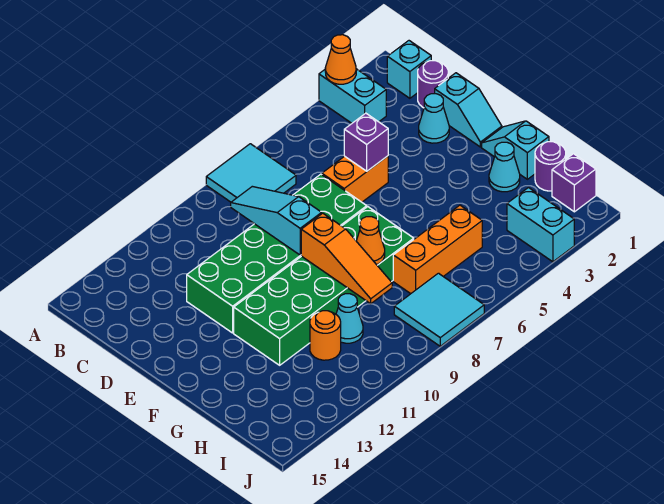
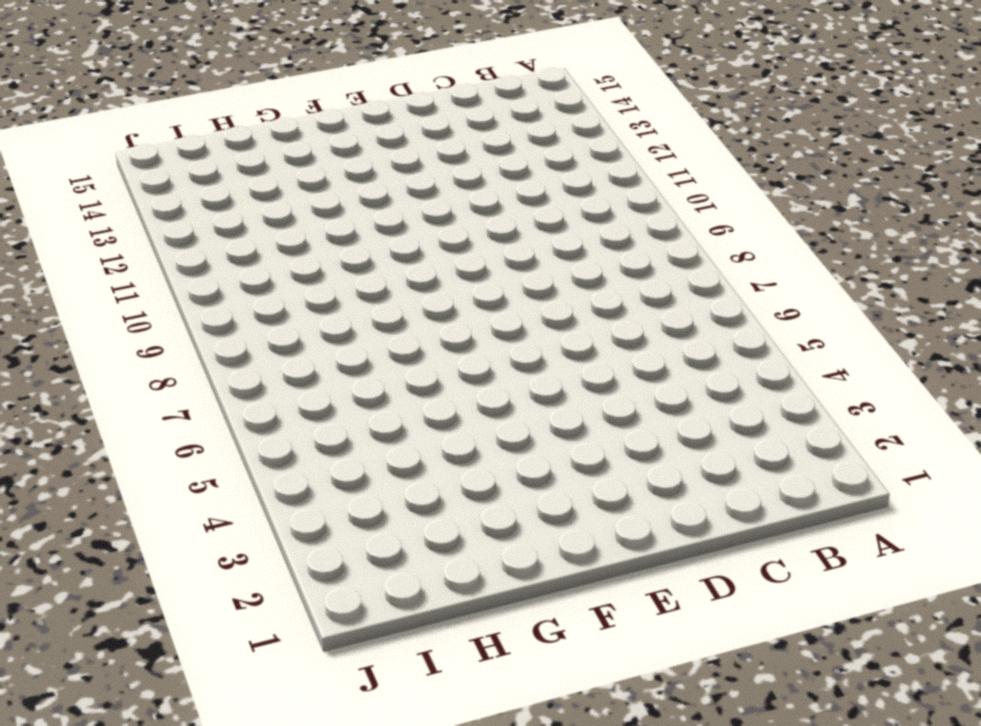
none -> cyan 1x2 brick [319,69,386,123]
none -> cyan 2x2 tile [206,144,296,202]
none -> cyan 1x1 brick [387,41,431,98]

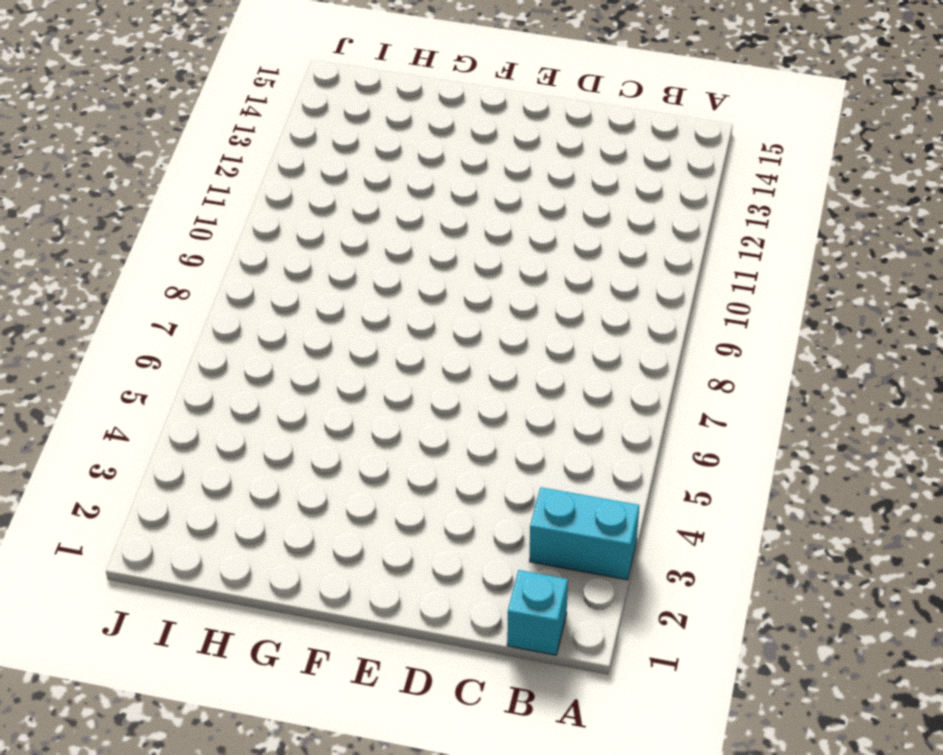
none -> cyan 2x2 tile [206,144,296,202]
none -> purple 1x1 round brick [418,61,448,108]
none -> cyan 1x2 slope [435,73,502,147]

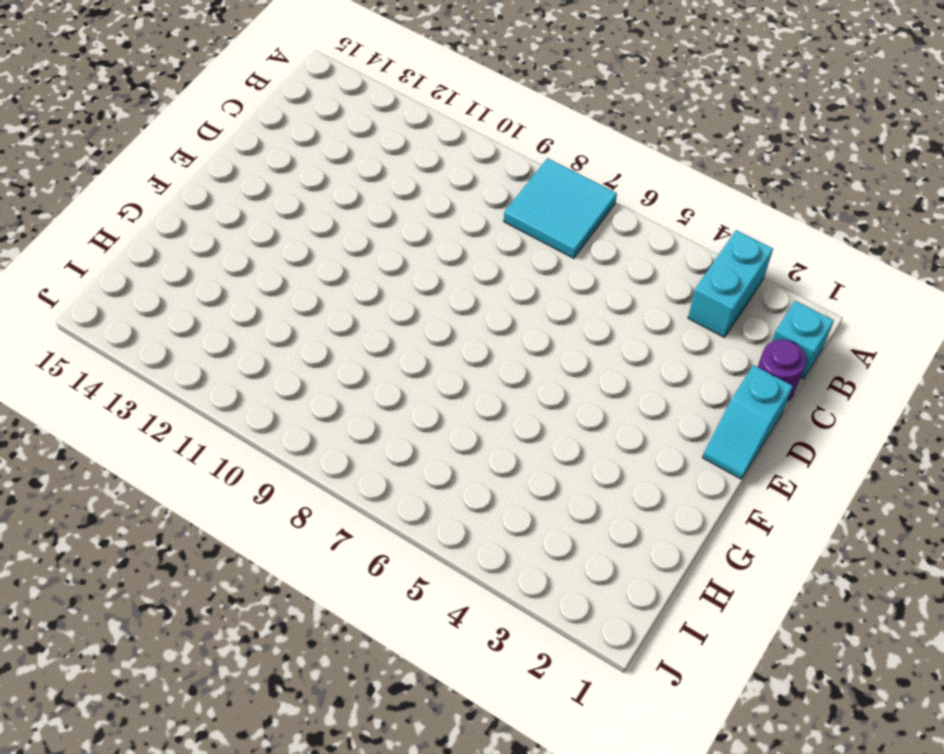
none -> cyan 1x1 cone [419,94,449,143]
none -> orange 1x2 brick [322,156,388,202]
none -> green 2x6 brick [187,174,367,333]

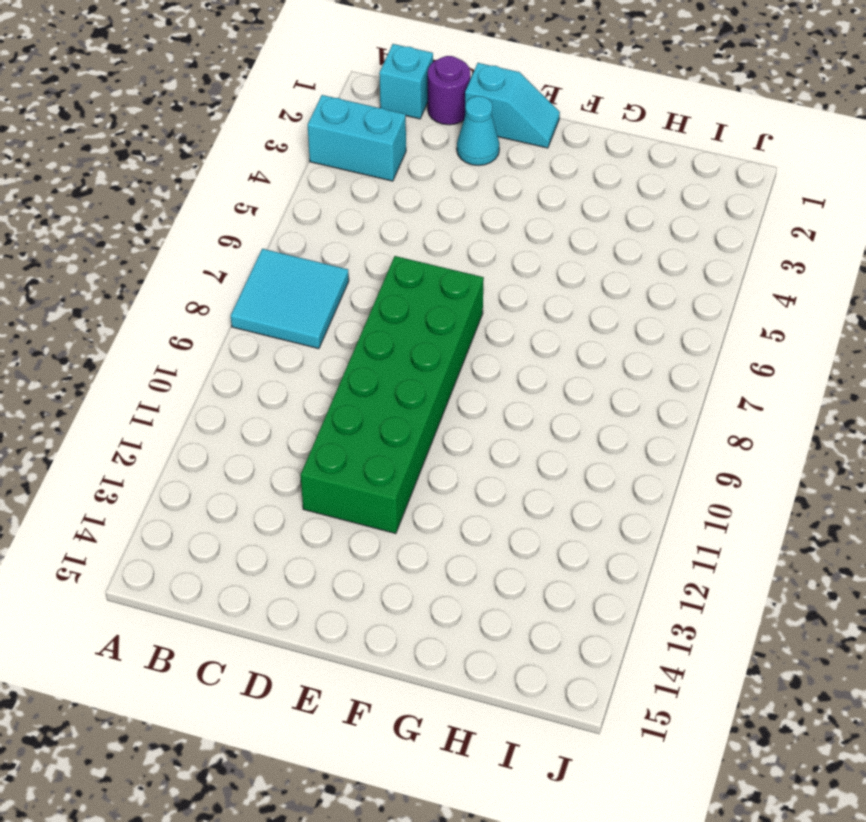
none -> orange 1x2 brick [322,156,388,202]
none -> cyan 1x2 slope [482,121,549,179]
none -> green 2x6 brick [234,207,414,365]

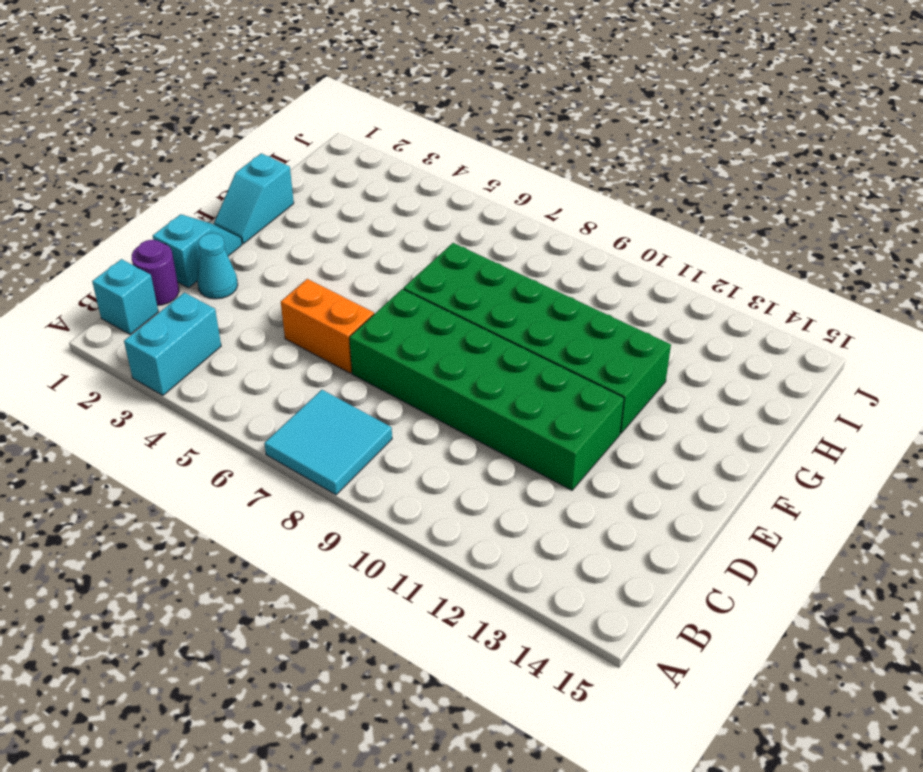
none -> cyan 1x1 cone [489,142,520,192]
none -> purple 1x1 round brick [535,142,566,191]
none -> orange 1x3 brick [393,205,482,294]

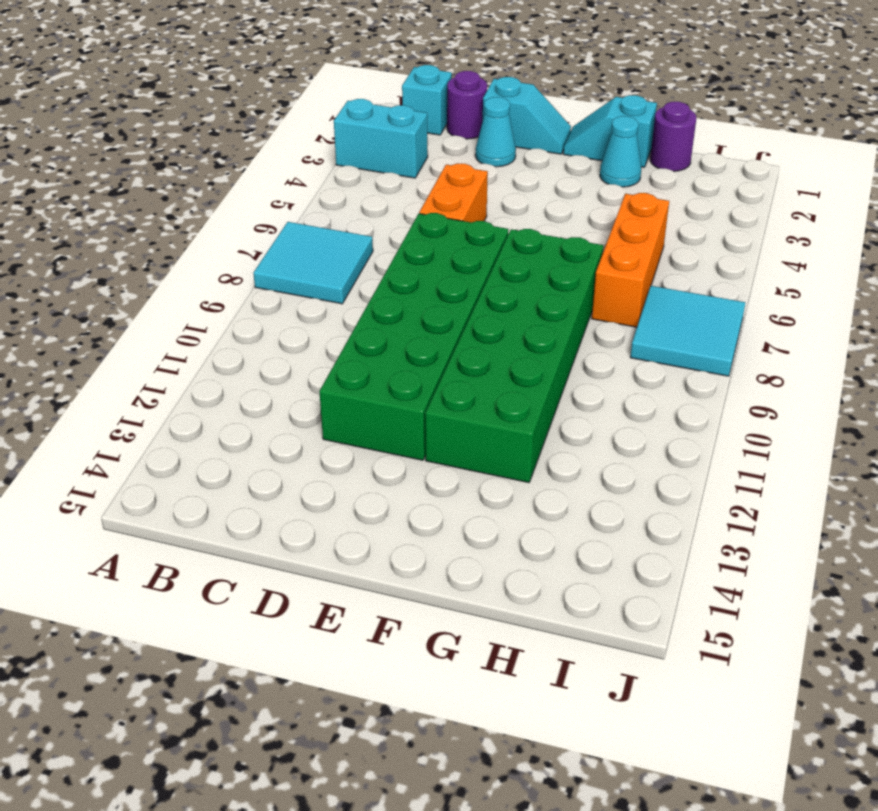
none -> cyan 1x1 cone [336,294,363,343]
none -> orange 1x1 round brick [310,311,341,360]
none -> purple 1x1 brick [552,154,596,212]

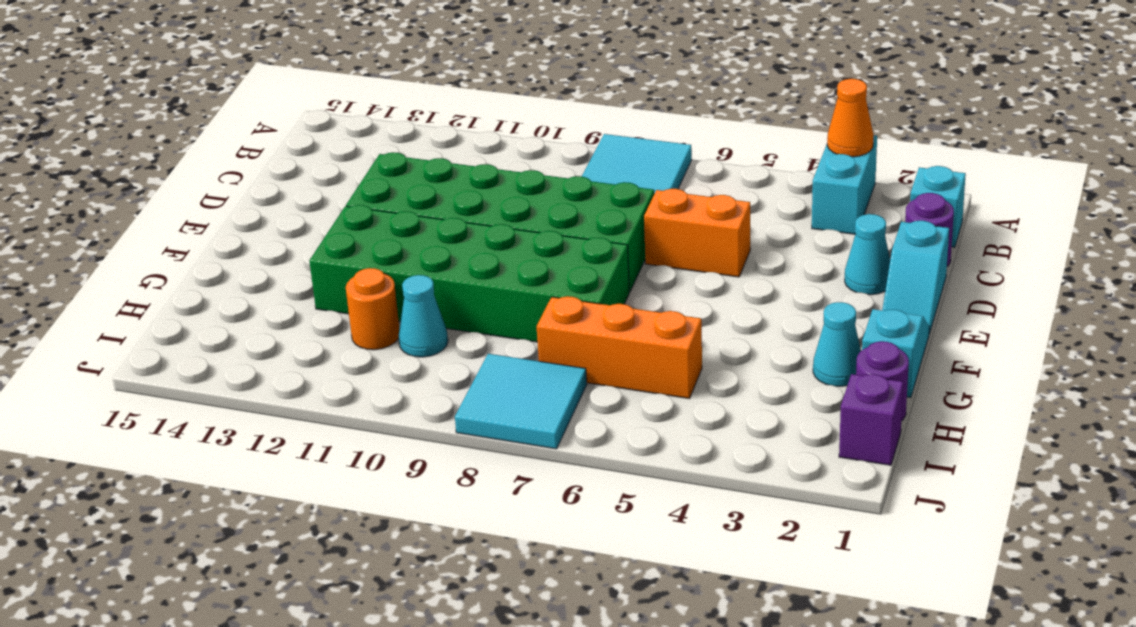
none -> cyan 1x2 brick [507,188,574,262]
none -> cyan 1x3 slope [231,186,322,255]
none -> purple 1x1 brick [344,113,388,171]

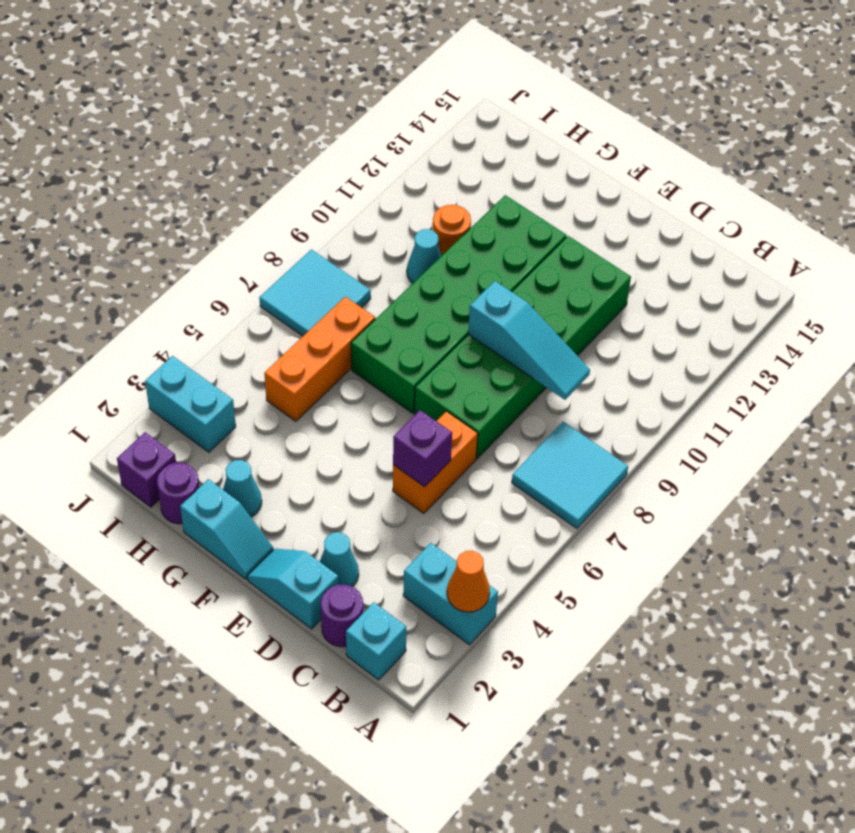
none -> orange 1x3 slope [301,213,392,304]
none -> orange 1x1 cone [357,217,385,265]

